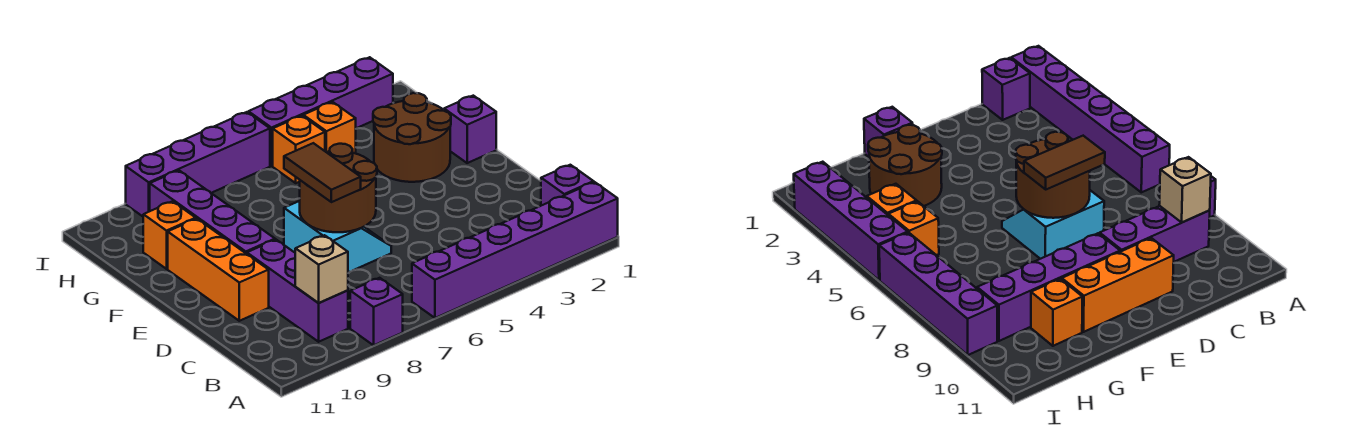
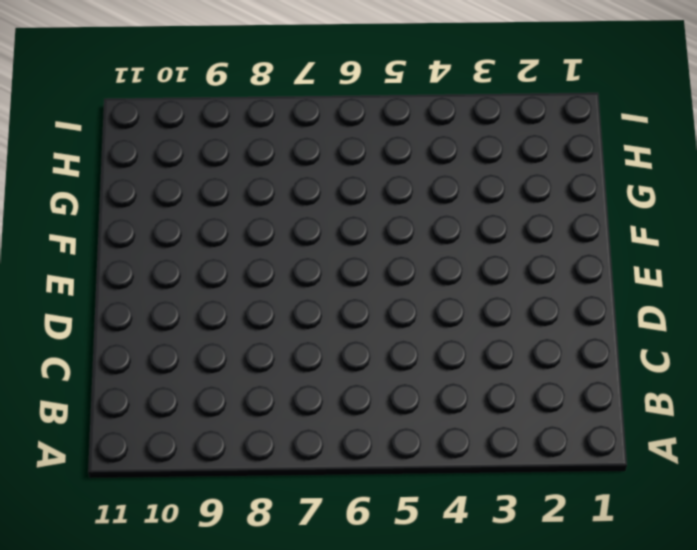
none -> purple 1x6 brick [412,182,618,318]
none -> purple 1x1 brick [350,278,403,345]
none -> purple 1x1 brick [541,165,594,206]

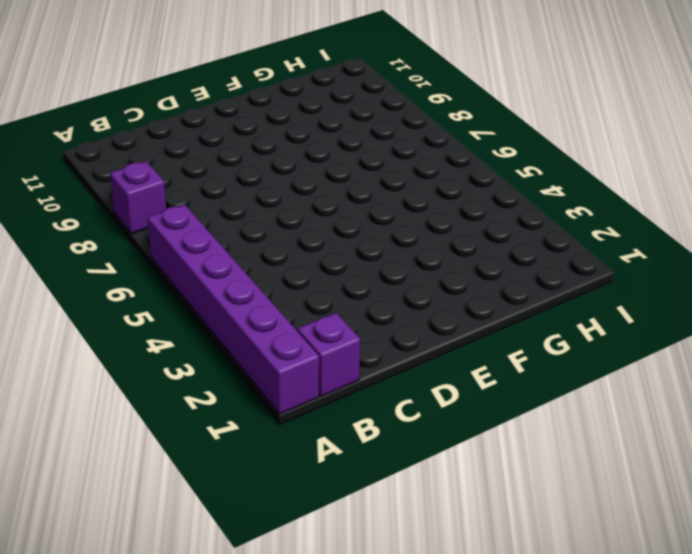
none -> purple 1x3 brick [247,240,348,342]
none -> cyan 2x2 slope [284,201,391,272]
none -> orange 1x3 brick [168,219,269,321]

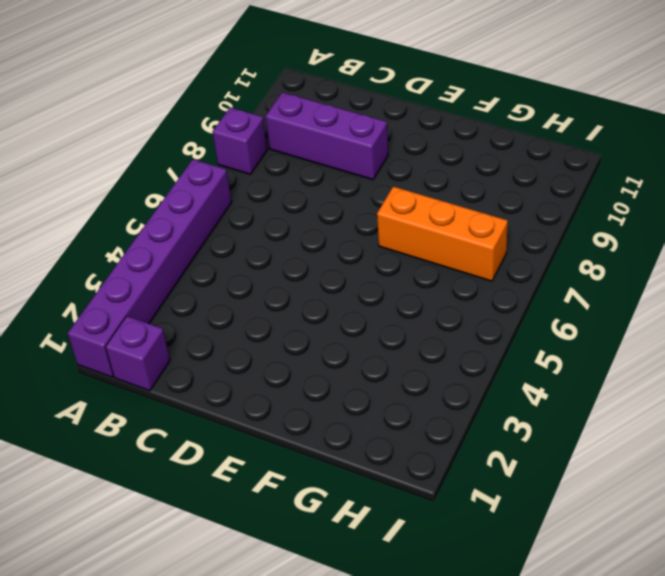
orange 1x3 brick [377,187,508,281] -> orange 1x3 brick moved to [168,219,269,321]
none -> cyan 2x2 slope [284,201,391,272]
none -> purple 1x4 brick [150,170,275,254]
none -> purple 1x1 brick [444,96,496,163]

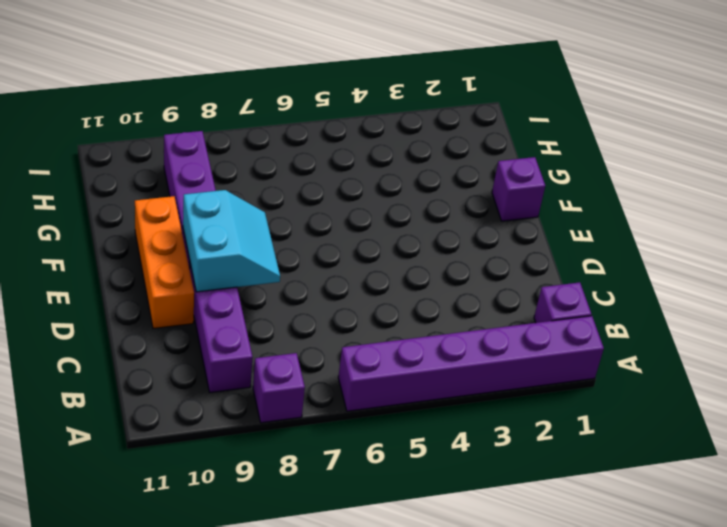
cyan 2x2 slope [183,190,280,292] -> cyan 2x2 slope moved to [284,201,391,272]
none -> brown 2x2 round brick [373,93,451,182]
none -> orange 1x1 brick [143,201,196,269]
none -> orange 1x1 brick [303,102,356,153]

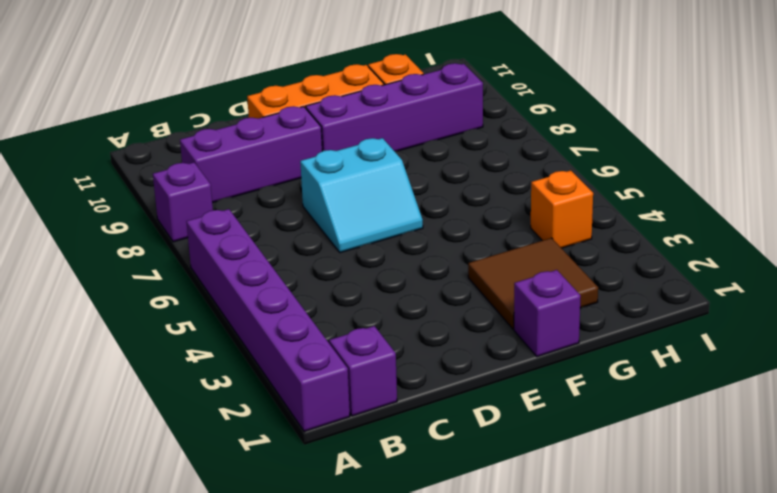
brown 2x2 tile [468,238,598,329] -> brown 2x2 round brick [373,93,451,182]
none -> orange 1x1 brick [273,116,325,183]
none -> purple 1x4 brick [248,57,393,166]
none -> purple 1x4 brick [126,112,270,216]

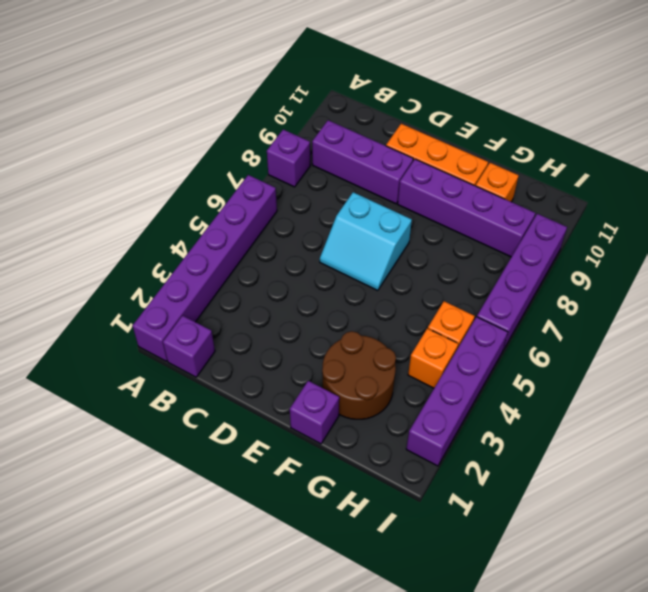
none -> tan 1x1 brick [295,235,348,303]
none -> brown 2x2 round brick [300,144,377,232]
none -> brown 1x2 tile [284,143,361,202]

